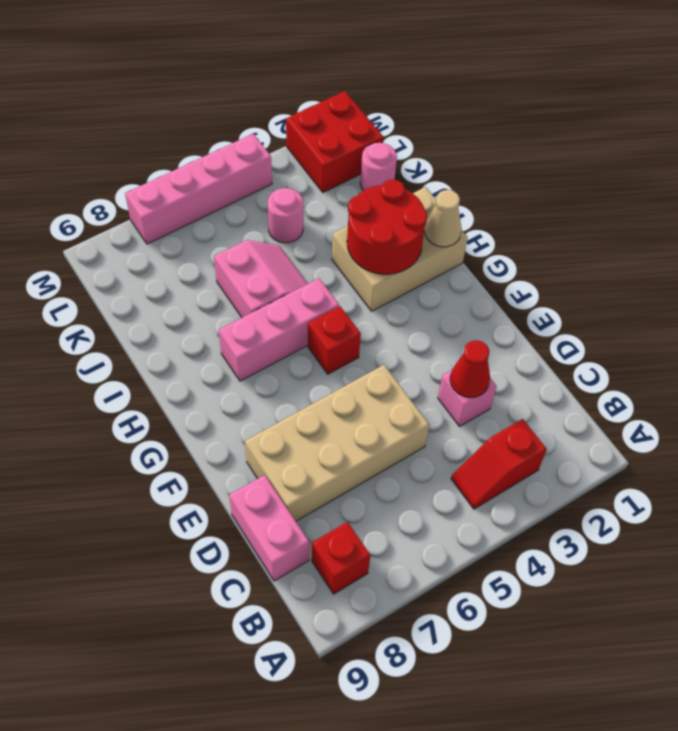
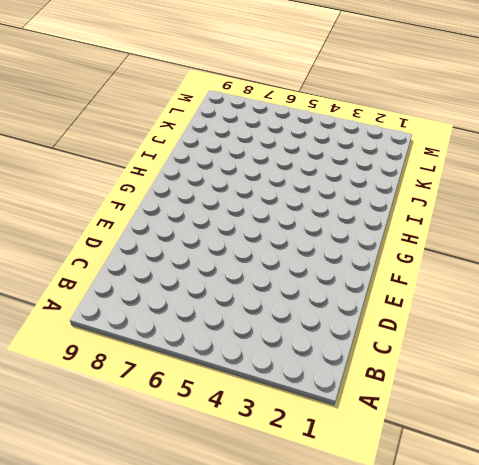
none -> red 1x2 slope [451,419,547,509]
none -> red 1x1 brick [312,522,370,594]
none -> pink 1x2 brick [229,475,309,581]

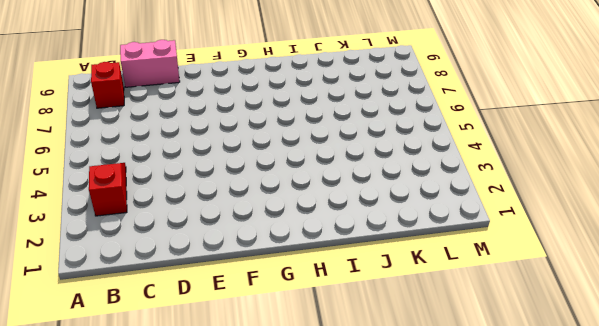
none -> pink 1x1 brick [438,370,497,426]
none -> tan 2x4 brick [245,365,429,521]
none -> red 1x1 brick [308,306,361,374]

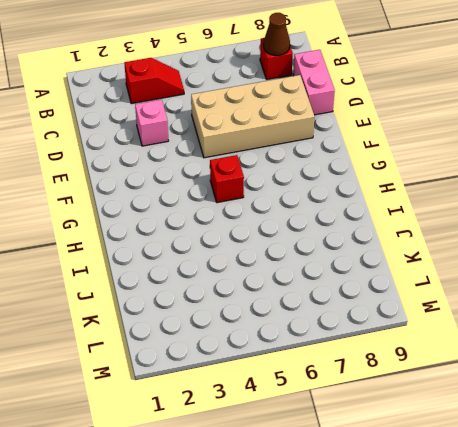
brown 1x1 cone [263,13,290,56] -> none
none -> tan 2x3 brick [332,187,468,311]
none -> pink 1x3 brick [219,278,339,381]
none -> pink 2x2 slope [214,240,307,317]

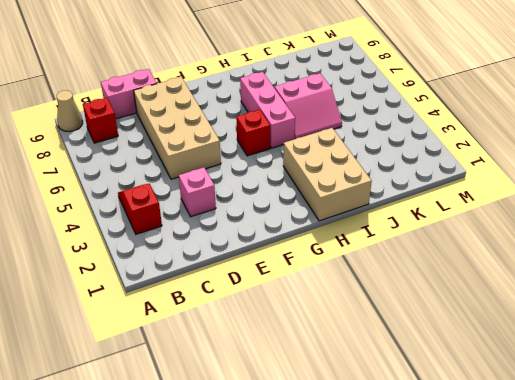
tan 1x1 cone [57,90,83,131] -> tan 1x1 cone moved to [425,190,462,247]
none -> pink 1x1 round brick [360,143,397,191]
none -> pink 1x1 round brick [267,188,303,243]
none -> red 2x2 brick [286,91,383,192]

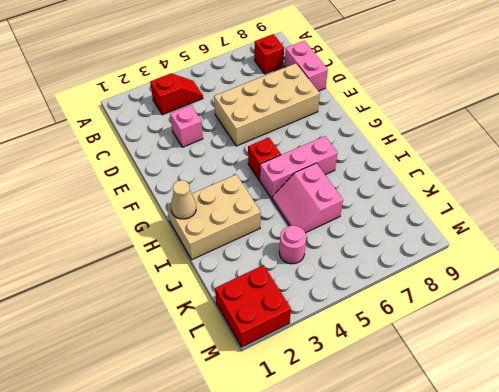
none -> pink 1x1 round brick [360,143,397,191]
none -> pink 1x4 brick [125,134,272,244]
none -> red 1x1 cone [450,340,490,398]

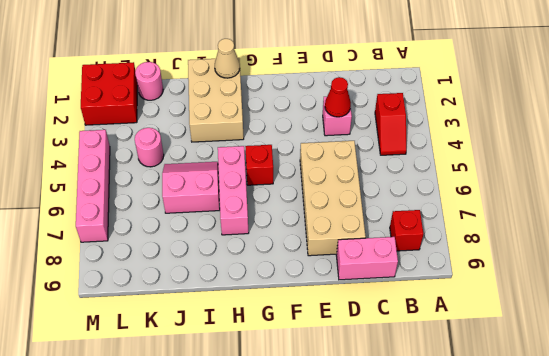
none -> red 2x2 round brick [347,179,427,274]

